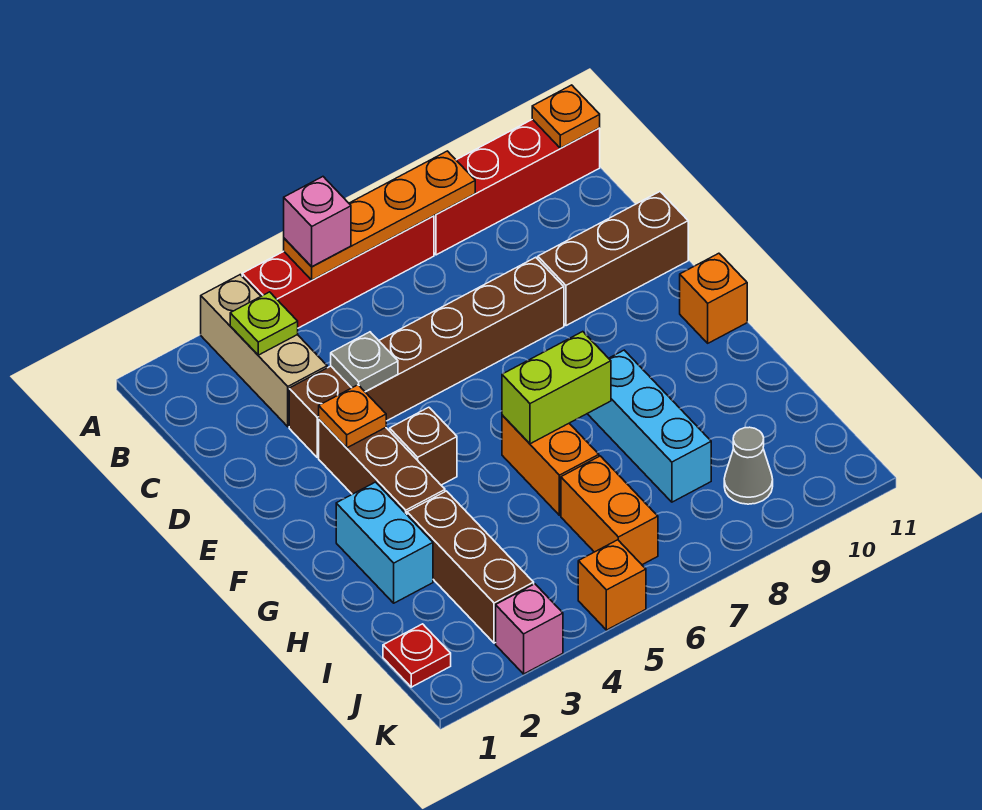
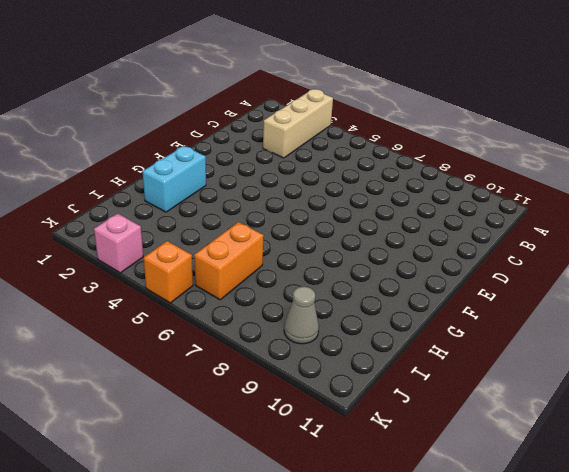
none -> red 1x4 brick [242,216,434,328]
none -> red 1x4 brick [434,119,600,255]
none -> brown 1x6 brick [289,257,564,458]

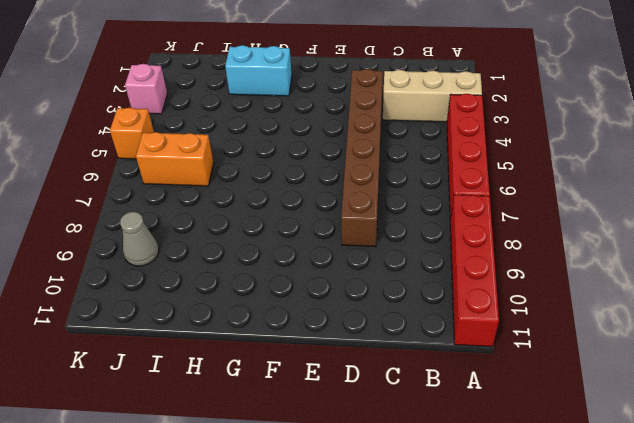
none -> brown 1x3 brick [538,192,688,326]
none -> brown 1x3 brick [319,420,445,514]
none -> brown 1x1 brick [390,407,457,485]

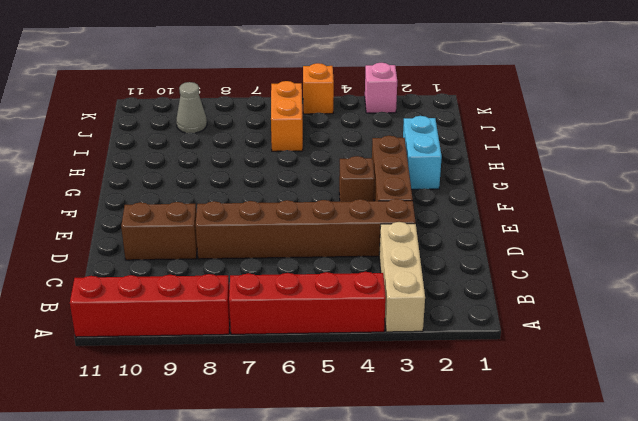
brown 1x2 brick [121,202,197,260] -> brown 1x3 brick [538,192,688,326]
none -> orange 1x1 brick [680,253,747,343]
none -> orange 1x2 brick [502,415,599,515]
none -> cyan 1x3 brick [587,350,711,502]

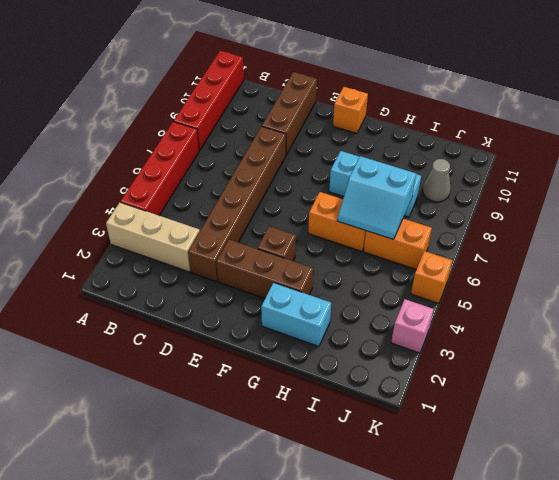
cyan 2x2 slope [337,156,416,239] -> none
none -> brown 1x3 brick [407,491,534,643]
none -> red 1x1 plate [383,624,451,687]
none -> orange 1x4 plate [284,151,475,280]

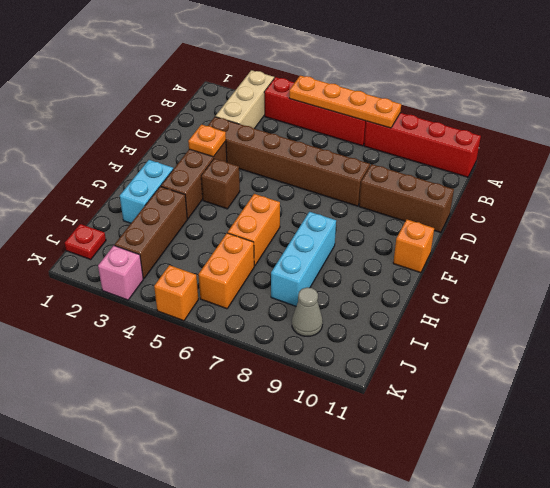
none -> orange 1x1 plate [532,85,600,148]
none -> lime 1x1 plate [230,292,298,355]
none -> grey 1x1 plate [331,332,398,392]

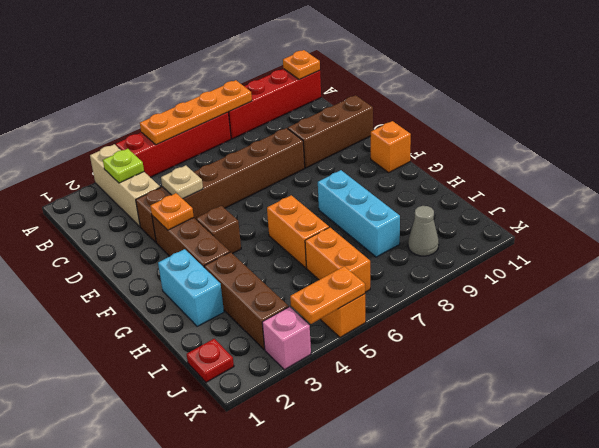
tan 1x1 plate [161,165,203,199] -> grey 1x1 plate [331,332,398,392]
orange 1x2 plate [290,266,365,324] -> none
none -> lime 1x2 brick [502,332,611,444]
none -> pink 1x1 brick [284,177,351,267]

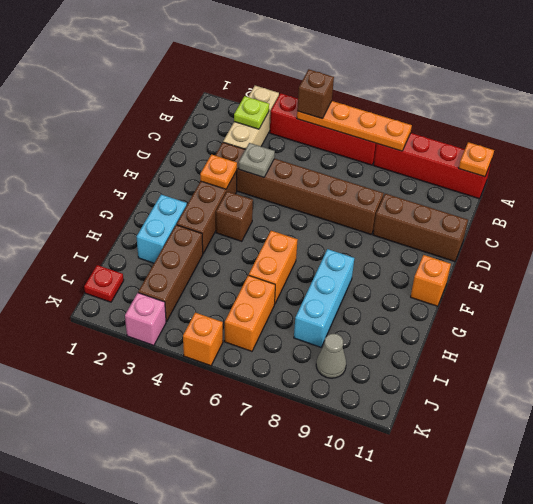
brown 1x1 brick [297,69,334,119] -> pink 1x1 brick [284,177,351,267]
none -> lime 1x2 brick [502,332,611,444]

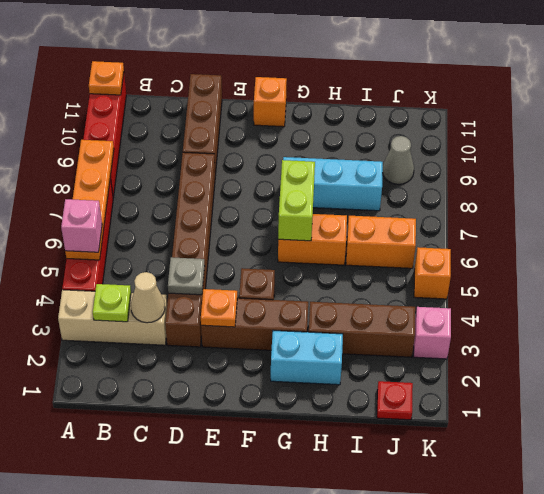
tan 1x1 cone [131,272,165,323] -> none

